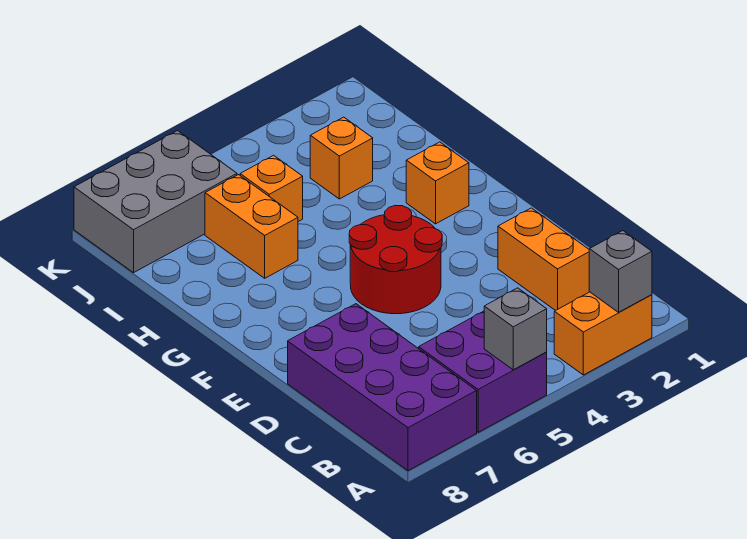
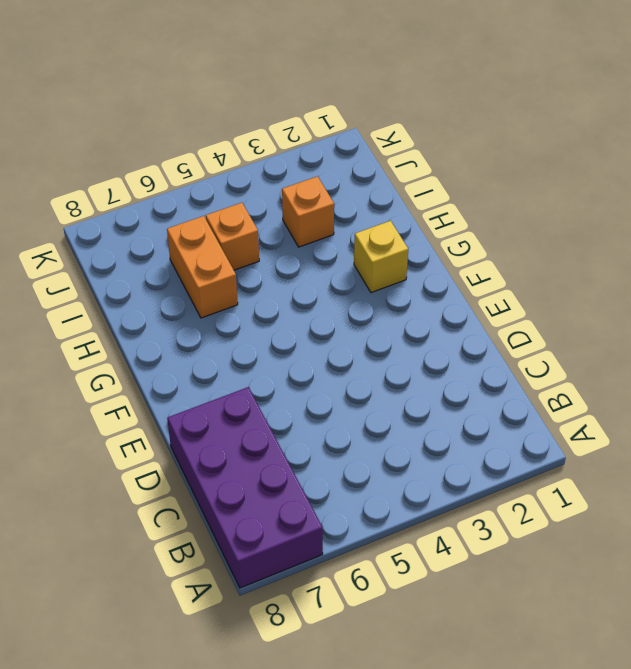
yellow 1x1 brick [354,221,408,293] -> orange 1x1 brick [406,142,469,224]
none -> orange 1x2 brick [554,292,652,375]
none -> purple 2x2 brick [419,311,547,432]
none -> orange 1x2 brick [498,208,589,311]

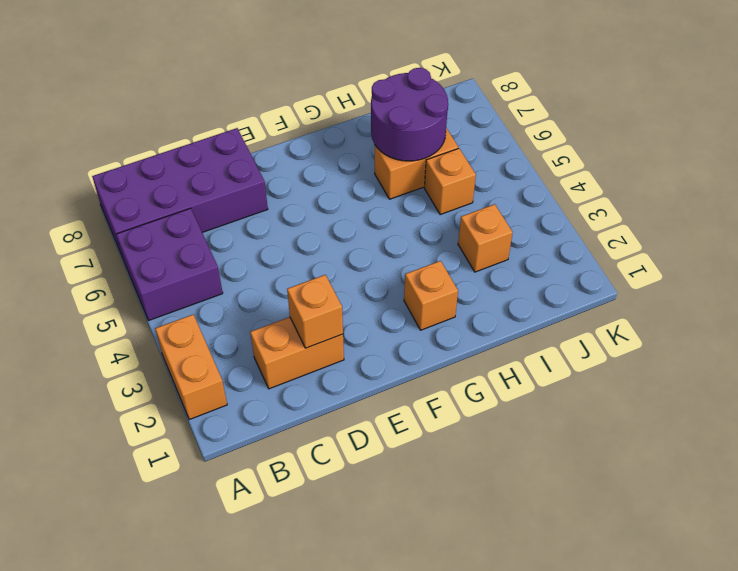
orange 1x1 brick [287,275,343,348] -> none
purple 2x2 round brick [371,68,448,161] -> none
none -> red 2x2 round brick [349,205,442,314]
none -> grey 2x3 brick [74,131,237,273]
none -> grey 1x1 brick [589,231,652,312]

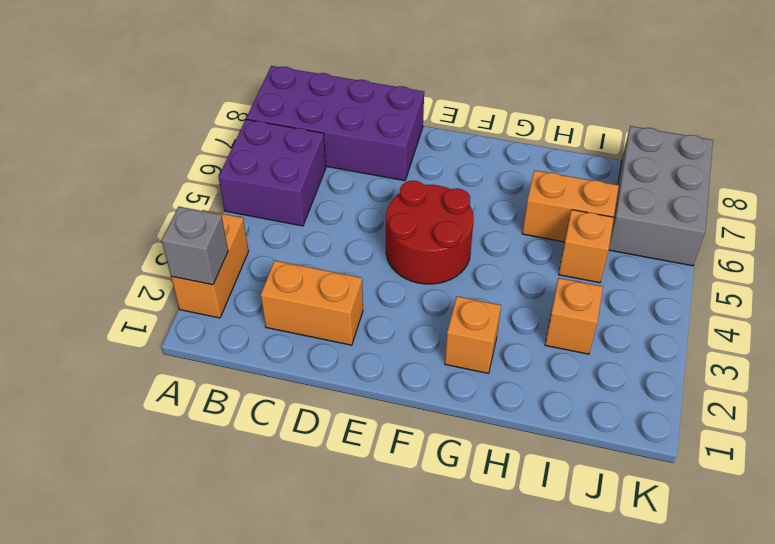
none -> grey 1x1 brick [484,288,547,370]

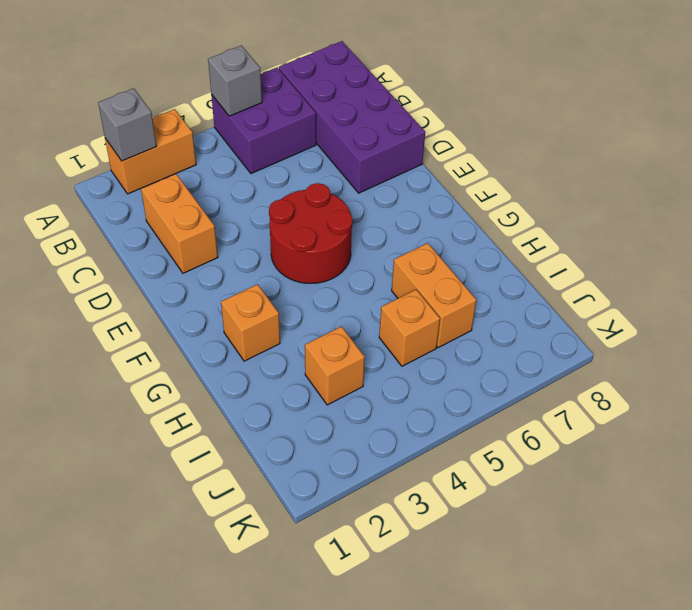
none -> grey 2x3 brick [74,131,237,273]

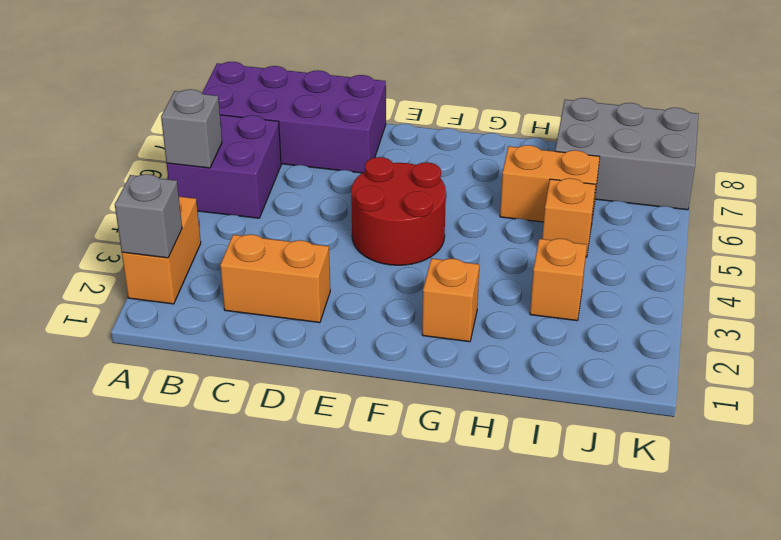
grey 2x3 brick [555,98,698,210] -> grey 2x3 brick turned to [74,131,237,273]

